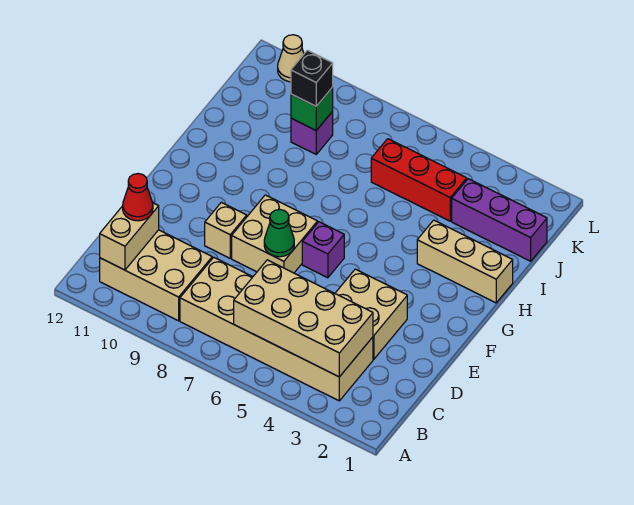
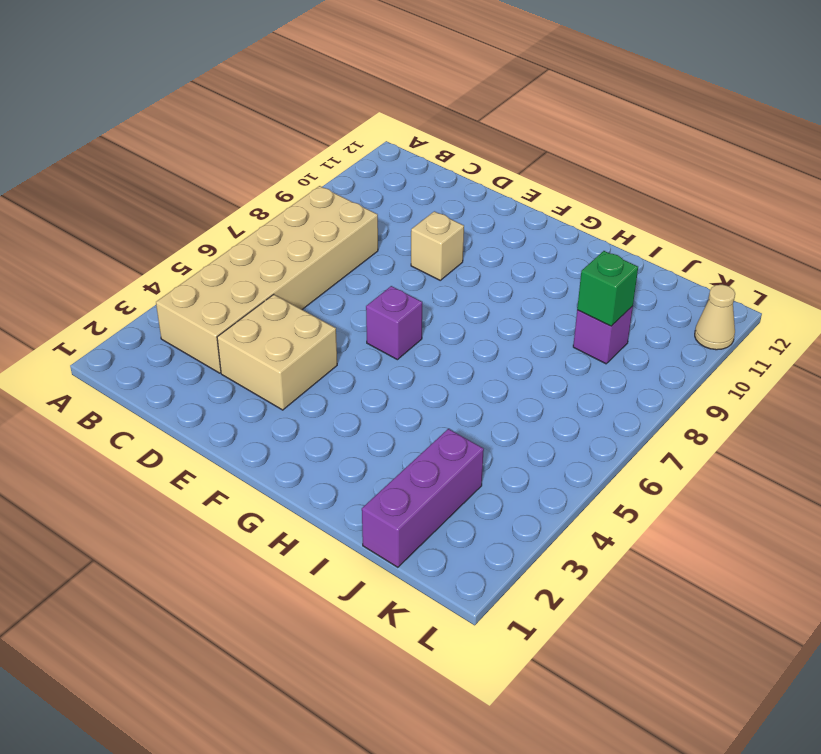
none -> tan 2x3 brick [100,230,212,321]
none -> tan 2x2 brick [232,195,318,273]
none -> tan 1x3 brick [417,220,513,303]

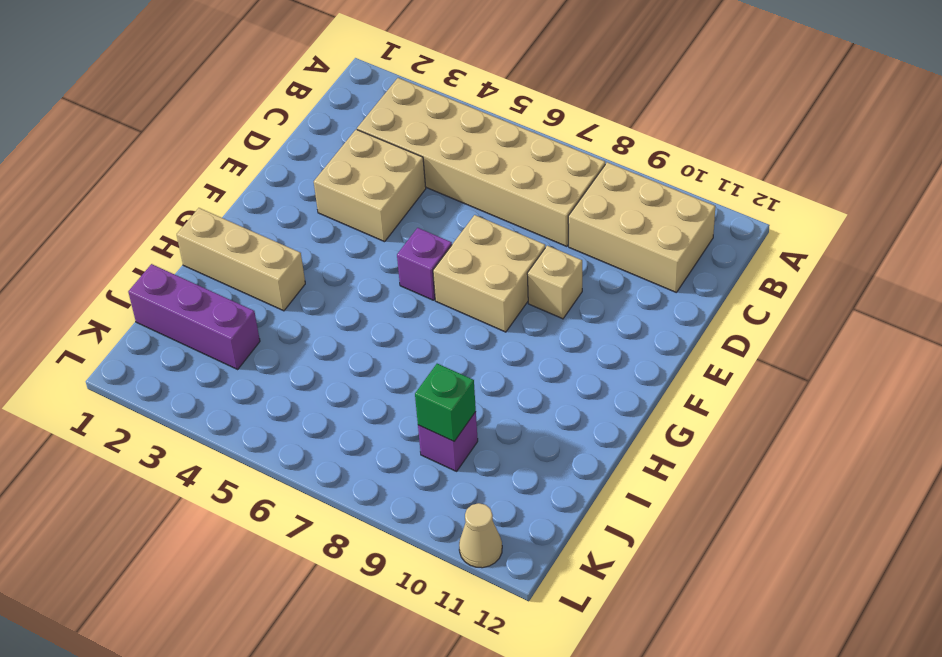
none -> red 1x3 brick [371,139,467,221]
none -> tan 2x4 brick [234,260,373,377]
none -> tan 1x2 brick [100,203,159,270]

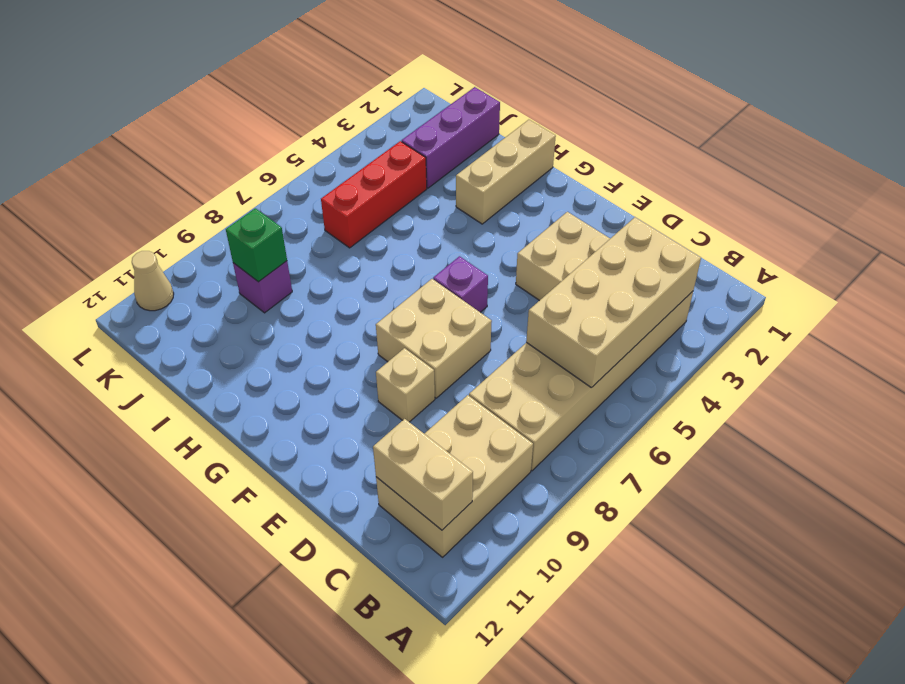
none -> green 1x1 cone [264,209,294,257]
none -> red 1x1 cone [123,174,153,221]
none -> black 1x1 brick [291,50,333,106]

